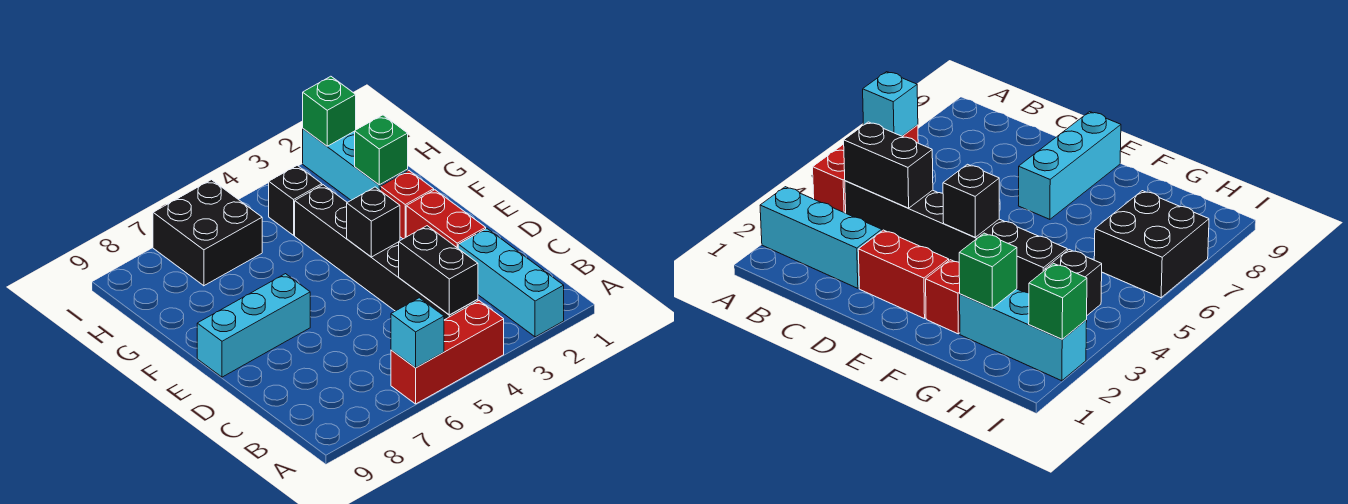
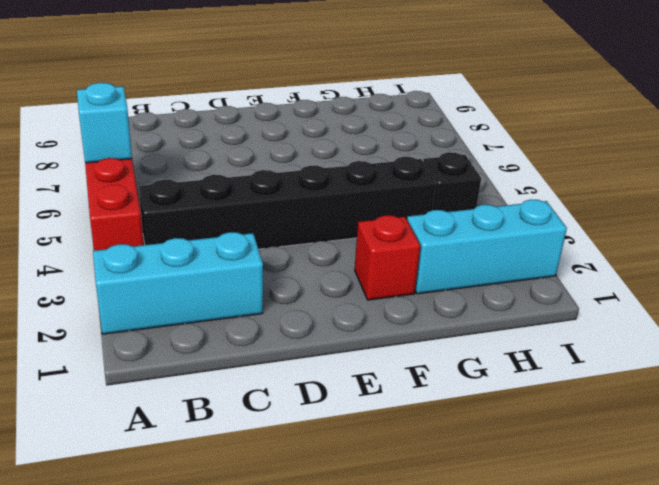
none -> red 1x2 brick [406,190,486,248]
none -> cyan 1x3 brick [197,274,310,377]
none -> black 2x2 brick [153,180,262,286]

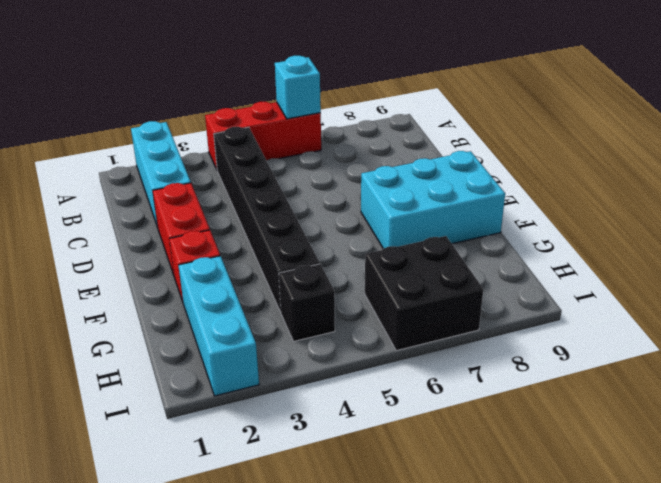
cyan 2x3 brick [361,151,505,249] -> cyan 1x3 brick [197,274,310,377]
none -> black 1x2 brick [399,226,478,315]
none -> black 1x1 brick [347,187,400,257]
none -> green 1x1 brick [355,115,408,185]

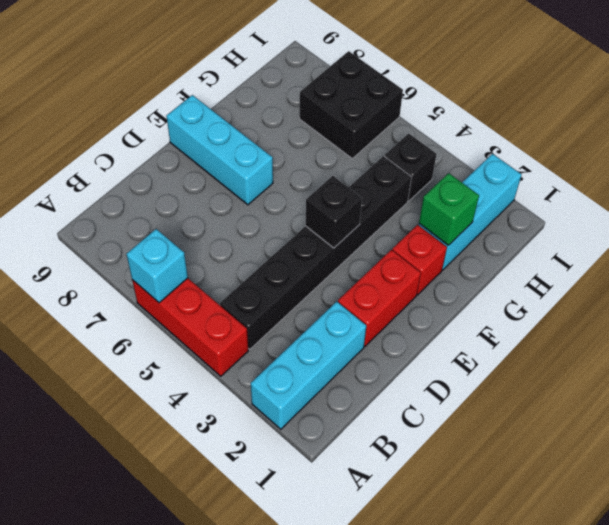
none -> black 1x2 brick [399,226,478,315]
none -> green 1x1 brick [303,76,356,146]

